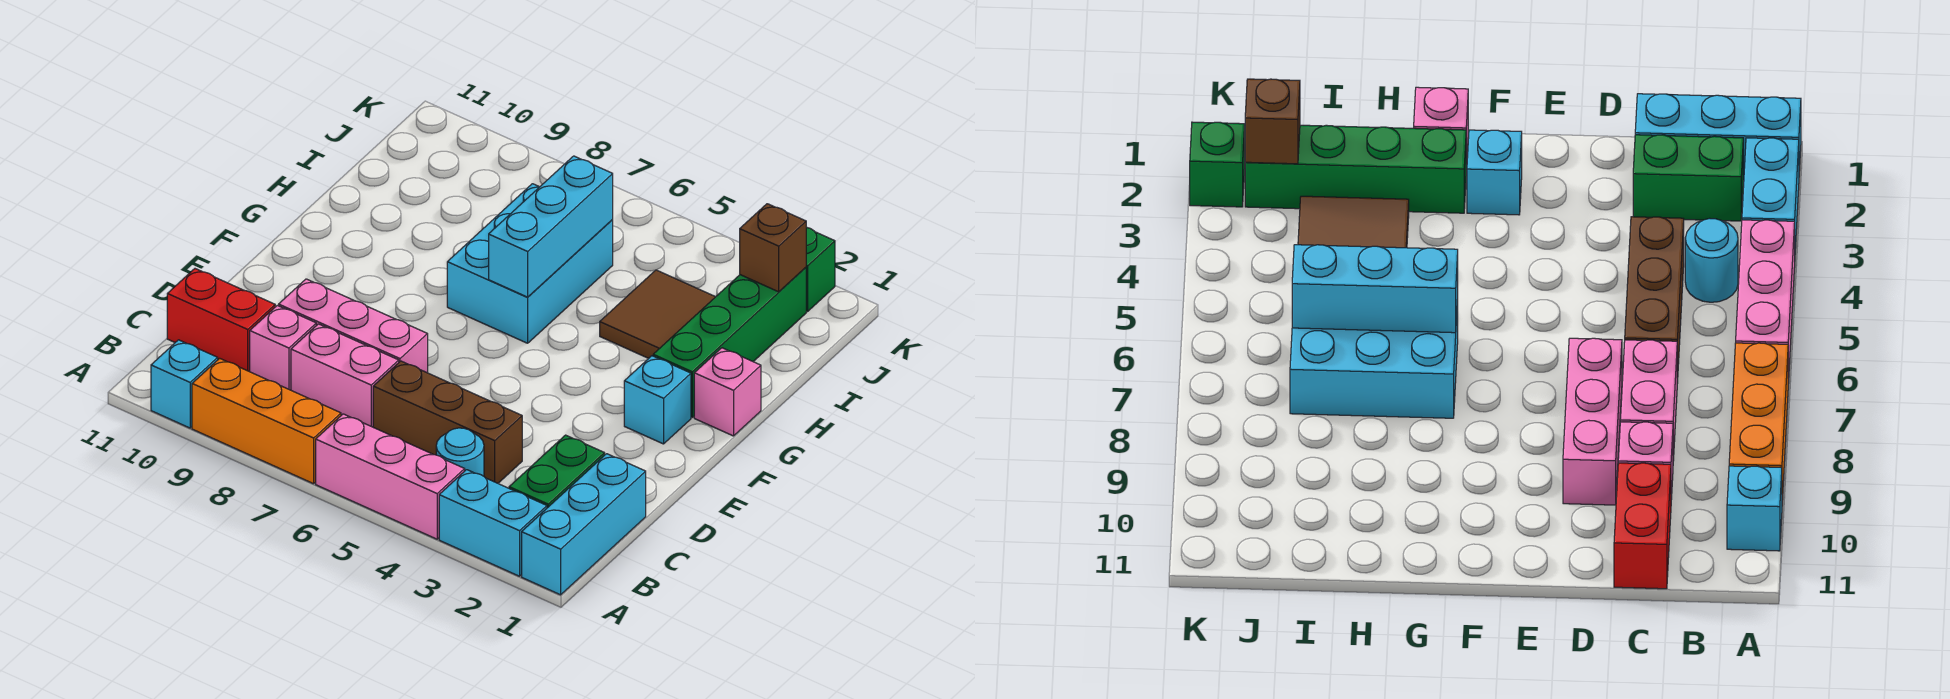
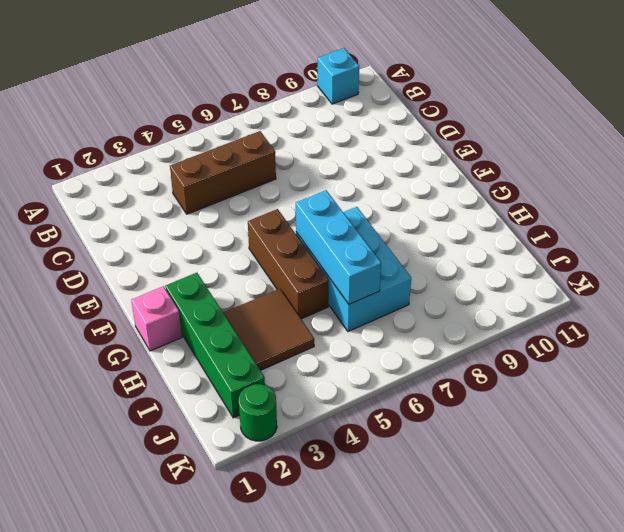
brown 1x3 brick [248,209,329,319] -> none
green 1x1 round brick [239,384,277,441] -> green 1x1 brick [806,227,835,312]
none -> cyan 1x3 brick [522,454,646,595]
none -> cyan 1x2 brick [439,470,547,576]
none -> pink 1x3 brick [316,414,465,539]

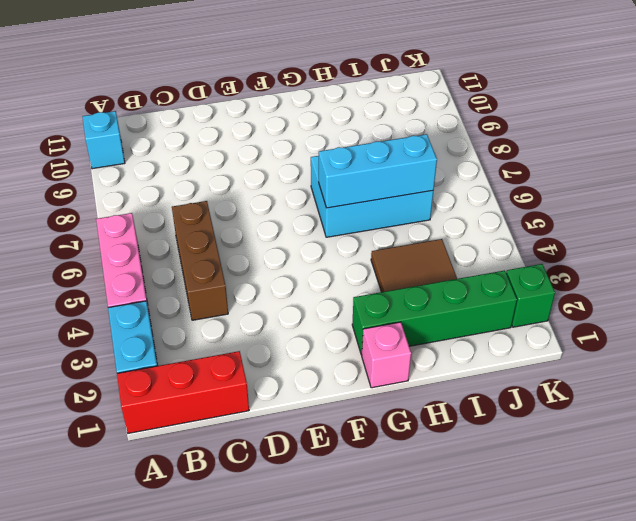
red 1x3 brick [117,351,249,433] -> cyan 1x3 brick [522,454,646,595]
none -> orange 1x3 brick [192,358,341,484]
none -> green 1x2 brick [509,435,605,508]
none -> cyan 1x1 round brick [436,428,484,476]

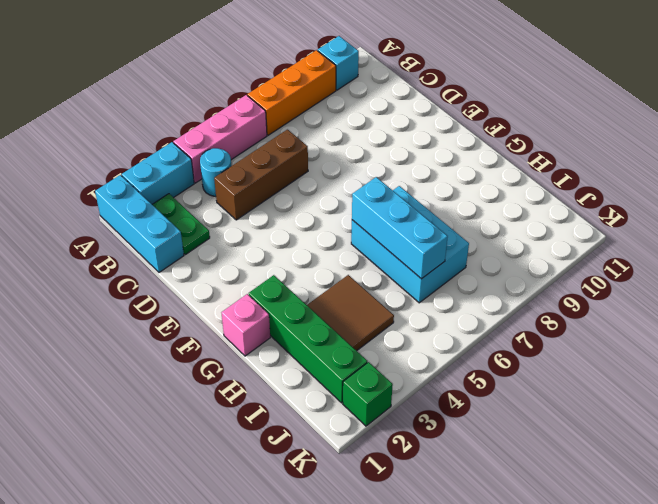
green 1x2 plate [152,194,210,255] -> green 1x2 brick [509,435,605,508]
none -> pink 1x2 brick [291,324,399,427]
none -> pink 1x1 brick [250,305,316,390]
none -> red 1x2 brick [167,269,275,372]

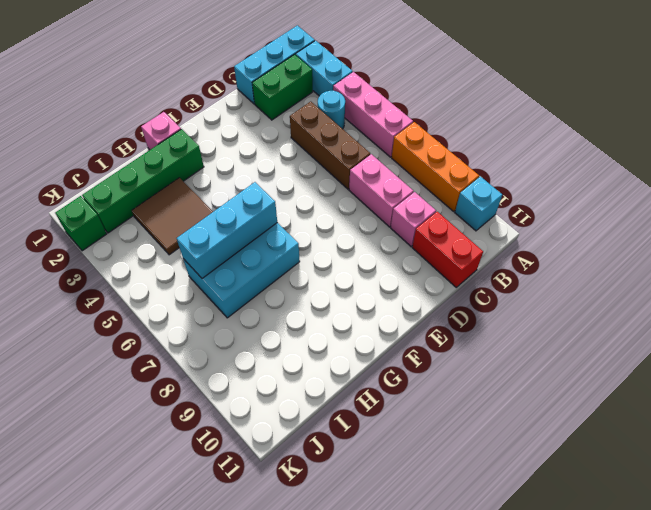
none -> pink 1x3 brick [279,279,428,373]
none -> cyan 1x1 brick [624,356,691,444]
none -> brown 1x1 brick [740,204,806,292]

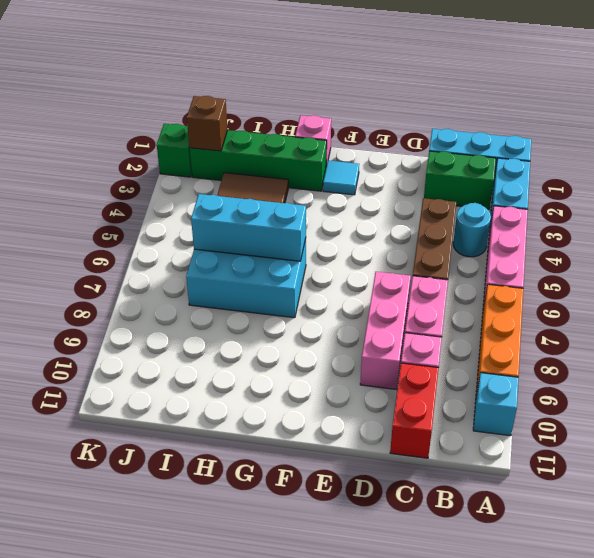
cyan 1x1 tile [323,161,359,195] -> cyan 1x1 brick [624,356,691,444]

